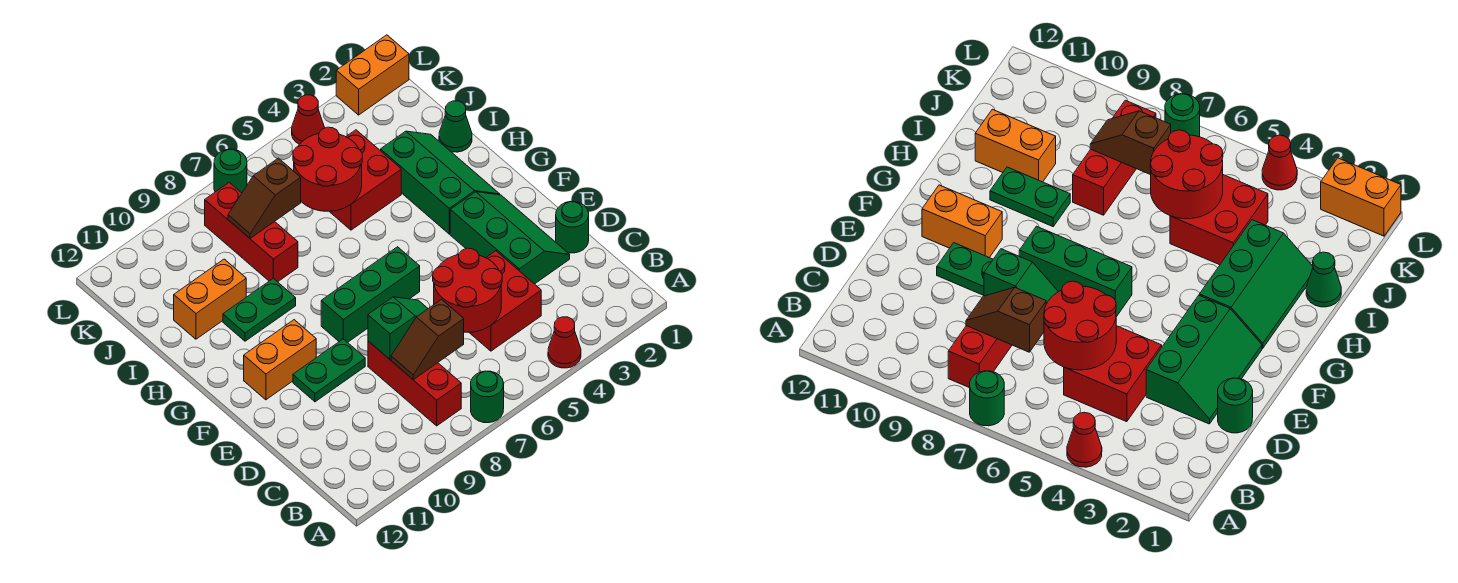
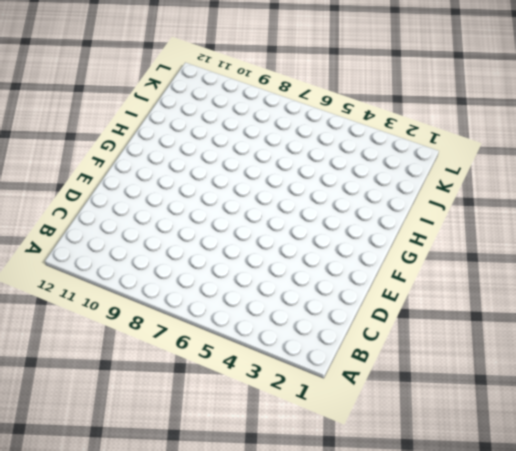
none -> red 1x1 cone [548,317,581,368]
none -> green 1x1 round brick [471,371,504,423]
none -> red 1x3 brick [368,341,461,426]

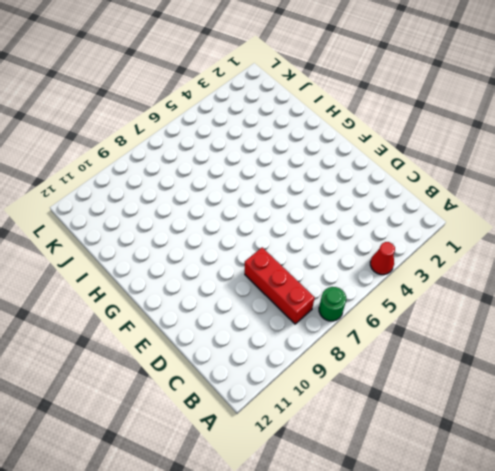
none -> red 2x2 brick [469,251,541,351]
none -> green 1x1 round brick [556,202,589,253]
none -> green 2x3 slope [450,192,570,284]

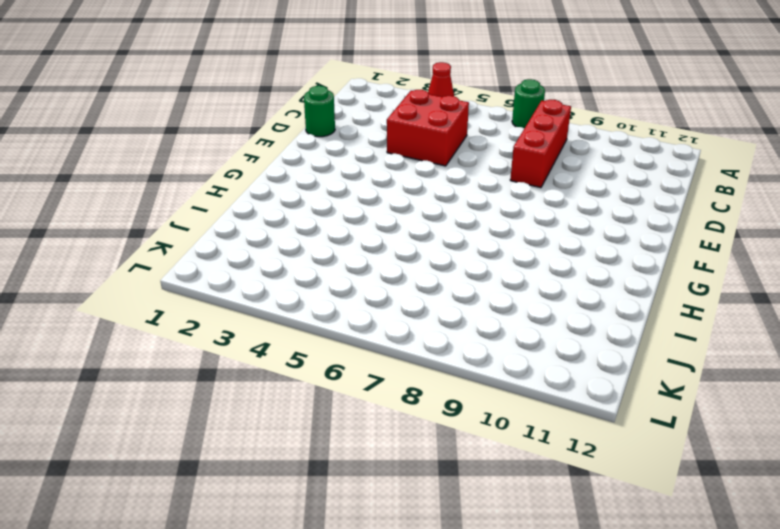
none -> green 2x3 slope [450,192,570,284]
none -> green 1x2 plate [293,339,365,402]
none -> green 1x3 brick [321,247,420,342]

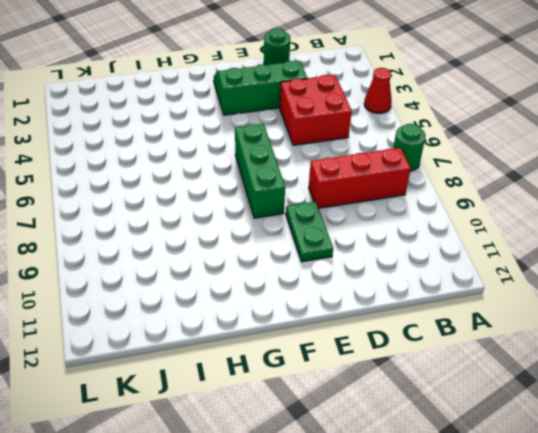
none -> orange 1x2 brick [244,320,316,400]
none -> green 2x3 slope [381,131,500,234]
none -> green 1x2 plate [223,278,296,341]

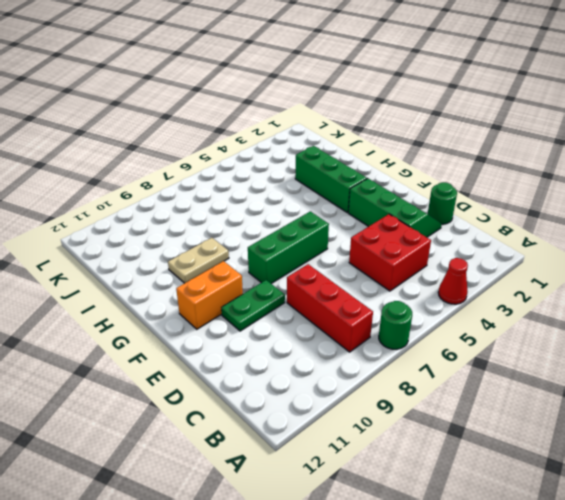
tan 1x2 plate [168,238,229,283] -> green 1x2 plate [223,278,296,341]
none -> green 1x1 cone [439,101,472,152]
none -> red 2x2 brick [329,130,401,230]
none -> red 1x3 brick [205,182,298,282]

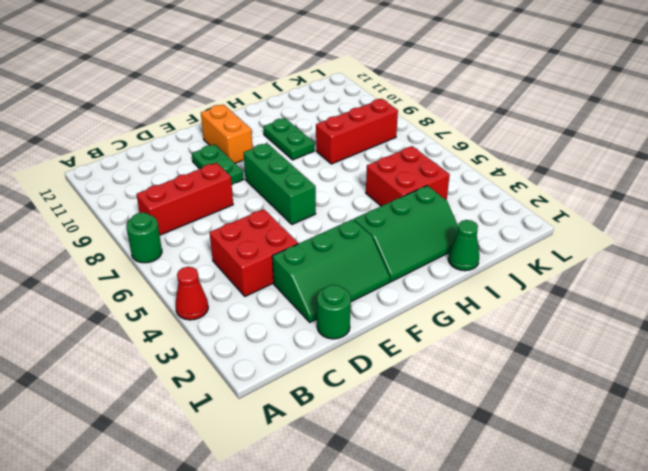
none -> orange 1x2 brick [174,259,246,339]
none -> orange 1x2 brick [336,35,409,115]
none -> red 1x1 cone [292,95,325,144]

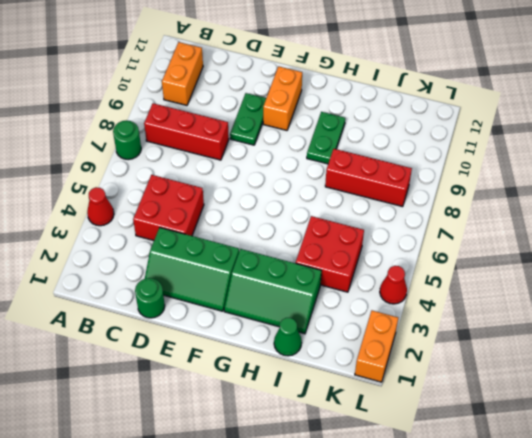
orange 1x2 brick [162,42,203,105] -> orange 1x2 brick moved to [174,259,246,339]
none -> green 1x3 brick [321,247,420,342]
none -> green 1x1 round brick [214,149,247,193]
none -> red 2x2 round brick [433,248,502,332]

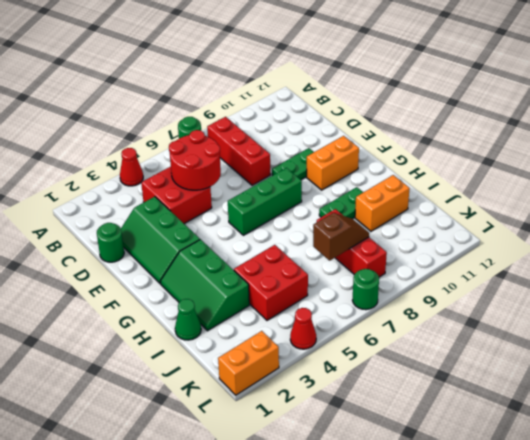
none -> brown 1x2 slope [391,299,464,380]
none -> green 1x2 slope [368,297,428,359]
none -> red 2x2 round brick [293,127,362,211]

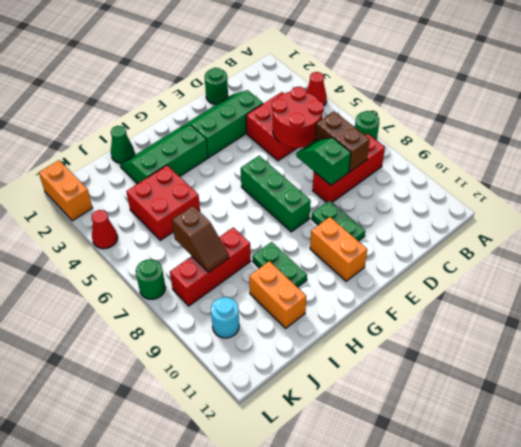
brown 1x2 brick [315,111,370,172] -> brown 1x2 slope [391,299,464,380]
cyan 1x1 round brick [211,297,239,338] -> none
none -> red 2x2 round brick [293,127,362,211]

